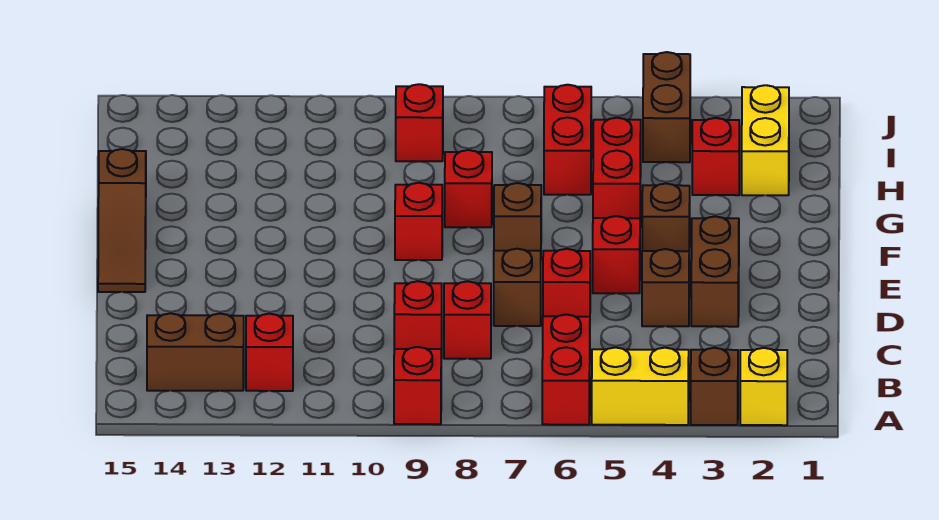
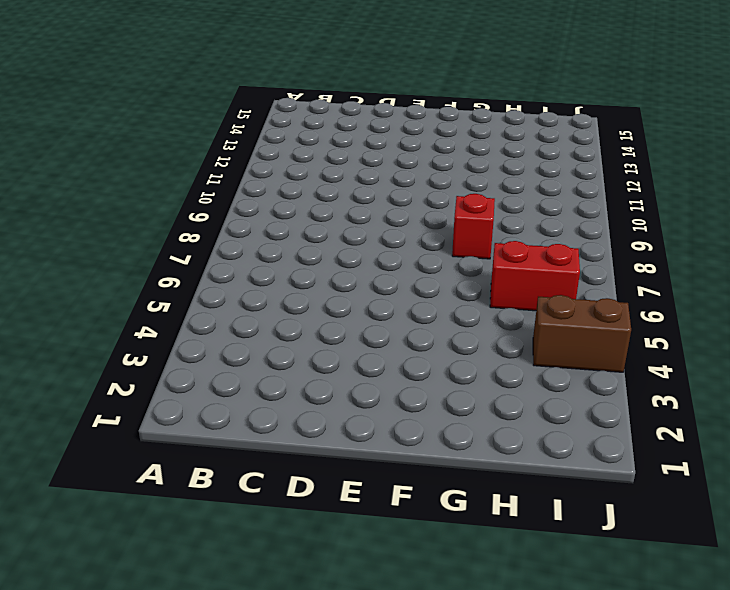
none -> yellow 1x1 brick [740,348,787,425]
none -> brown 1x1 brick [691,348,738,425]
none -> yellow 1x2 brick [592,347,689,425]

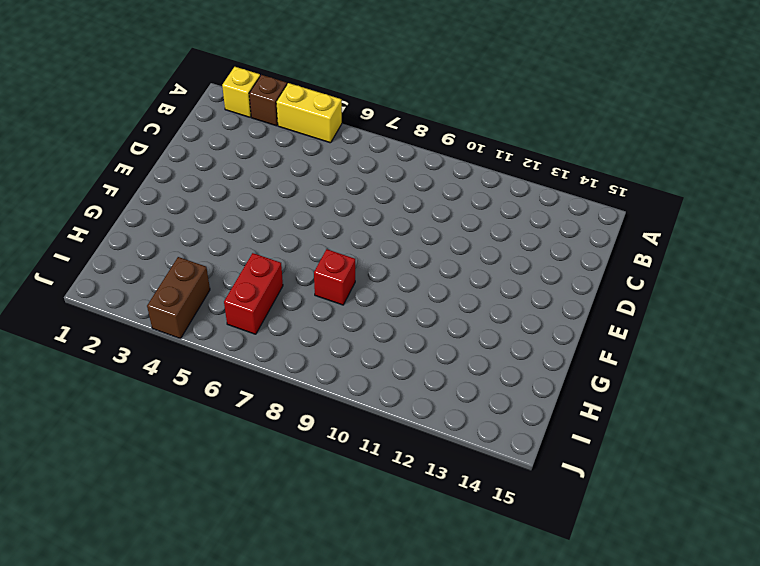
none -> red 1x2 brick [542,315,590,425]
none -> red 1x1 brick [394,347,441,424]
none -> red 1x1 brick [246,314,293,391]

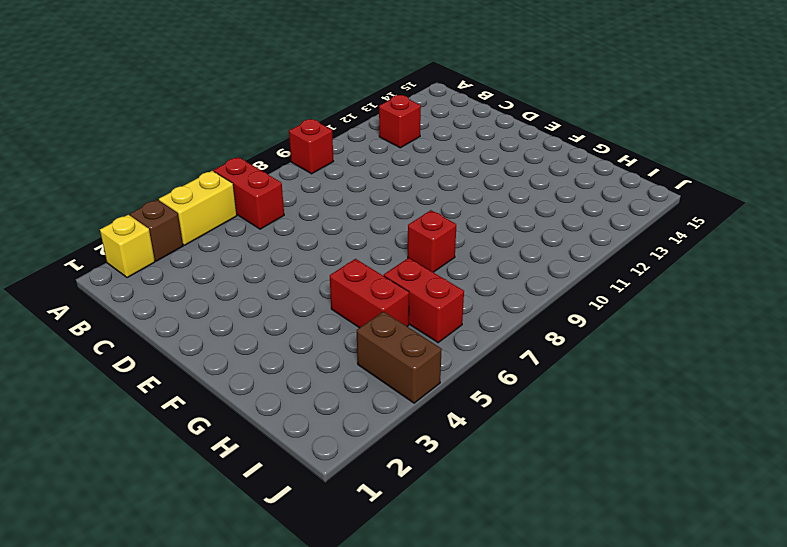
none -> brown 1x2 brick [147,313,244,391]
none -> red 1x1 brick [444,281,491,359]
none -> red 1x1 brick [394,281,442,358]

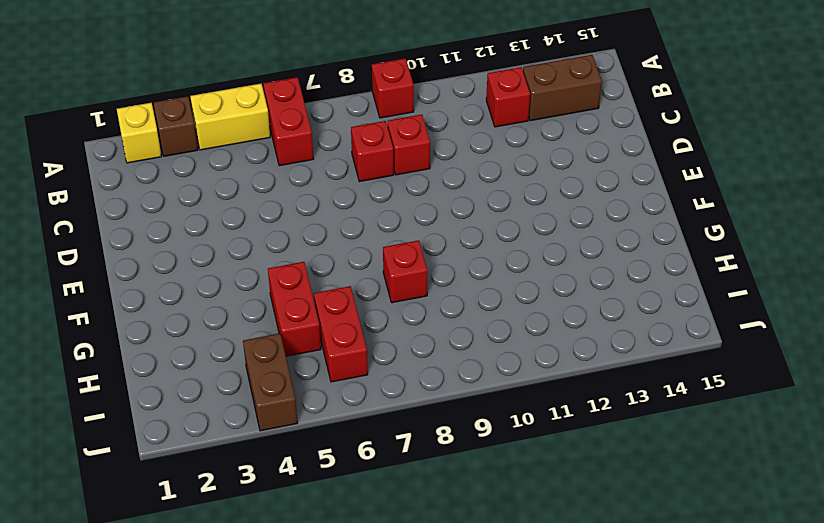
none -> brown 1x2 brick [691,216,739,327]
none -> brown 1x1 brick [642,249,689,326]
none -> red 1x1 brick [543,249,590,317]

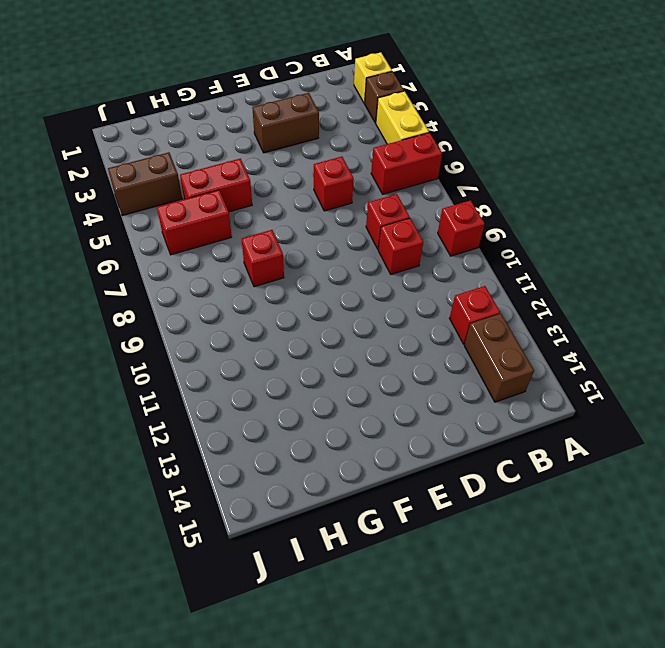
none -> brown 1x1 brick [642,249,689,326]
none -> brown 1x1 brick [494,249,541,326]
none -> red 1x1 brick [593,216,640,293]

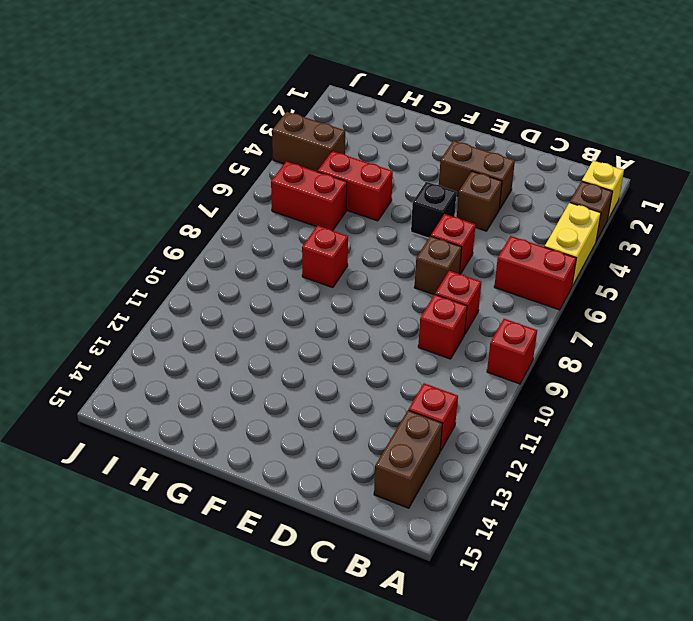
black 1x1 brick [411,182,457,238] -> red 1x1 brick [593,216,640,293]
none -> brown 1x3 slope [98,149,146,292]
none -> brown 1x1 brick [642,183,690,251]
none -> brown 1x1 brick [494,183,541,251]

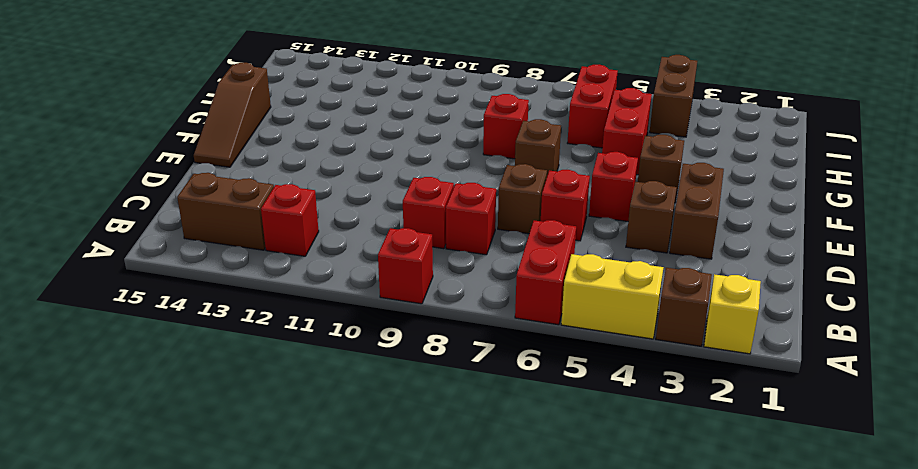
none -> red 1x1 brick [395,183,442,260]
none -> yellow 1x2 brick [742,85,789,195]
none -> red 1x1 brick [692,118,739,195]

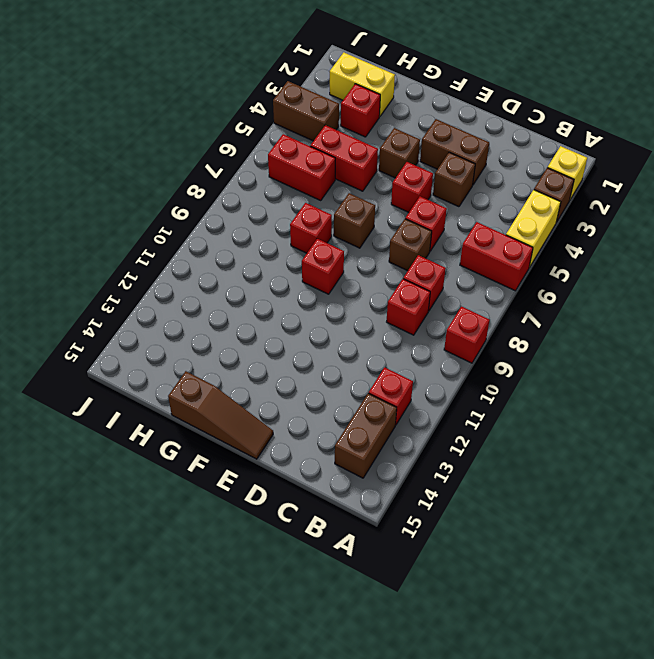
none -> red 1x1 brick [396,84,443,161]

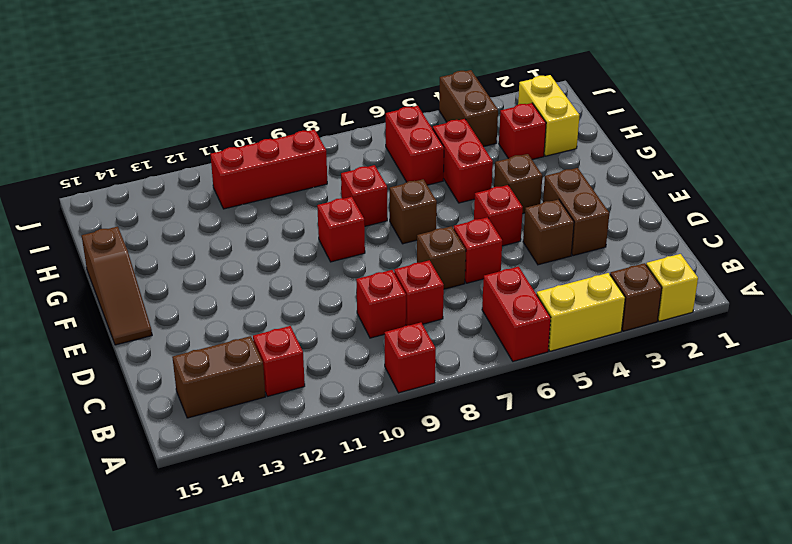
red 1x3 brick [210,130,327,209] -> red 1x1 brick [396,84,443,161]

